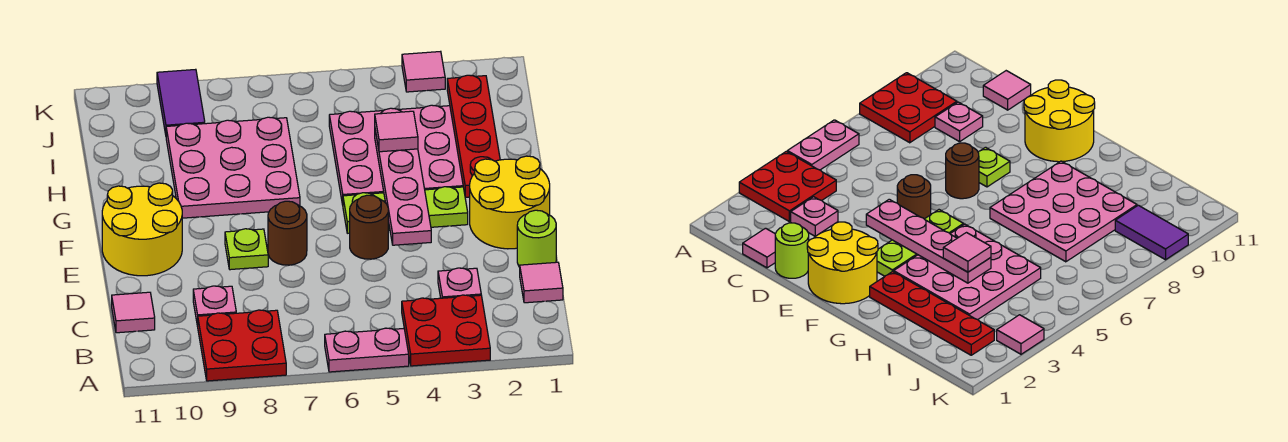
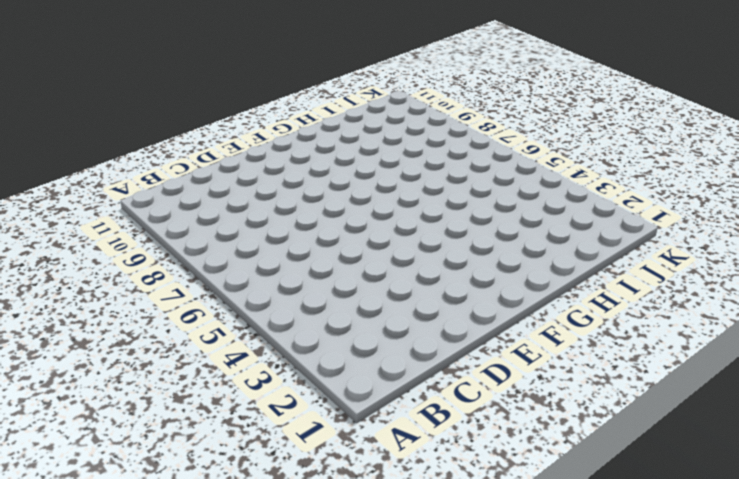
none -> red 2x2 plate [402,295,490,366]
none -> pink 1x2 plate [325,328,409,372]
none -> red 2x2 plate [198,310,286,381]

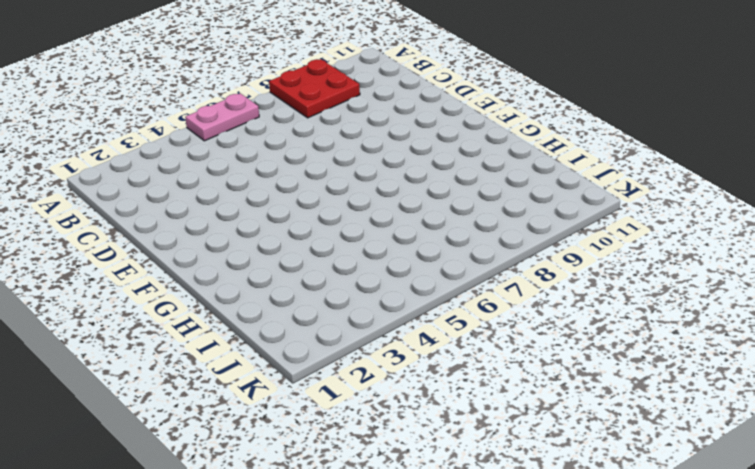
none -> red 2x2 plate [402,295,490,366]
none -> pink 1x1 tile [520,262,563,303]
none -> pink 1x1 plate [438,268,481,298]

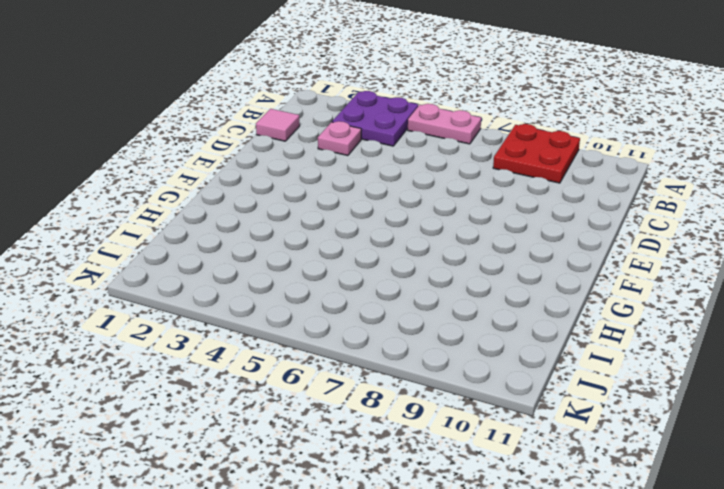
purple 2x2 plate [332,91,418,146] -> red 2x2 plate [402,295,490,366]
none -> pink 1x1 plate [193,286,236,326]
none -> pink 1x1 tile [112,292,155,333]
none -> lime 1x1 round brick [517,210,556,267]

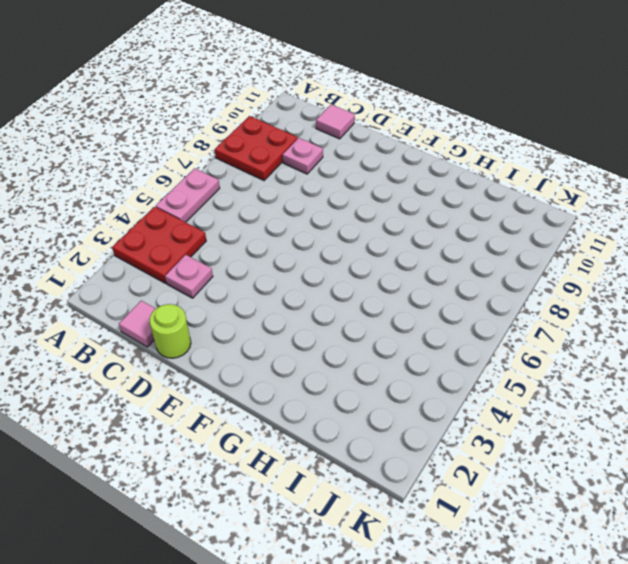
none -> yellow 2x2 round brick [470,156,550,249]
none -> brown 1x1 round brick [350,195,388,259]
none -> brown 1x1 round brick [268,201,307,265]

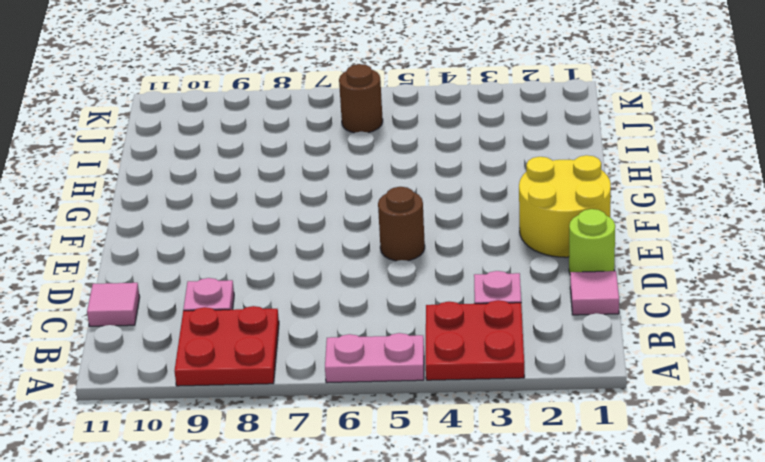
brown 1x1 round brick [339,64,383,133] -> brown 1x1 round brick moved to [268,201,307,265]
none -> lime 1x1 plate [225,229,268,270]
none -> yellow 2x2 round brick [102,183,182,276]
none -> lime 1x3 plate [343,187,468,233]

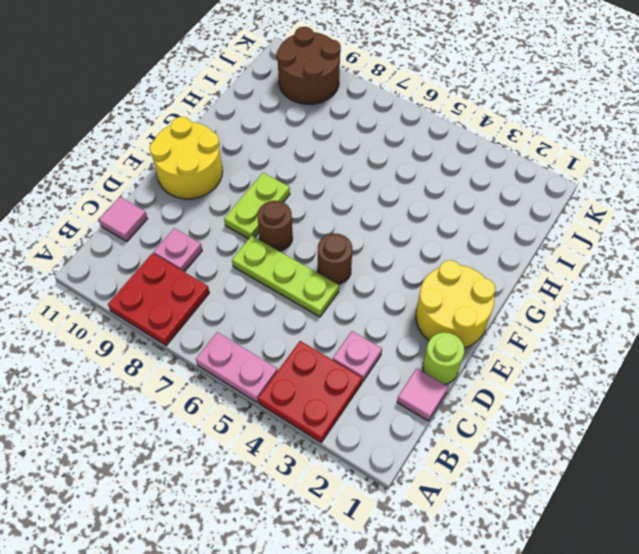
lime 1x3 plate [232,236,339,317] -> lime 1x3 plate moved to [343,187,468,233]
lime 1x2 plate [224,173,290,239] -> lime 1x1 plate [225,229,268,270]
brown 2x2 round brick [277,27,341,104] -> purple 1x2 tile [157,69,205,134]
none -> red 1x4 plate [447,75,500,197]
none -> pink 3x3 plate [329,105,463,205]
none -> pink 3x3 plate [166,117,300,218]

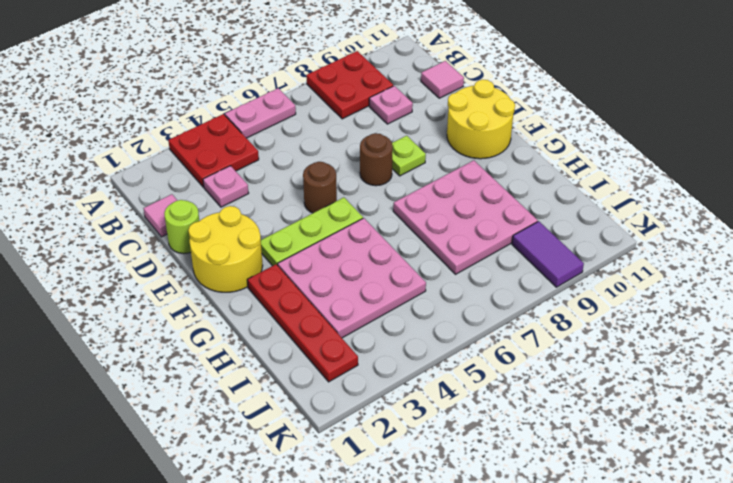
none -> pink 1x1 tile [402,51,445,92]
none -> pink 1x4 plate [375,131,431,245]
none -> pink 1x1 tile [375,111,418,152]

